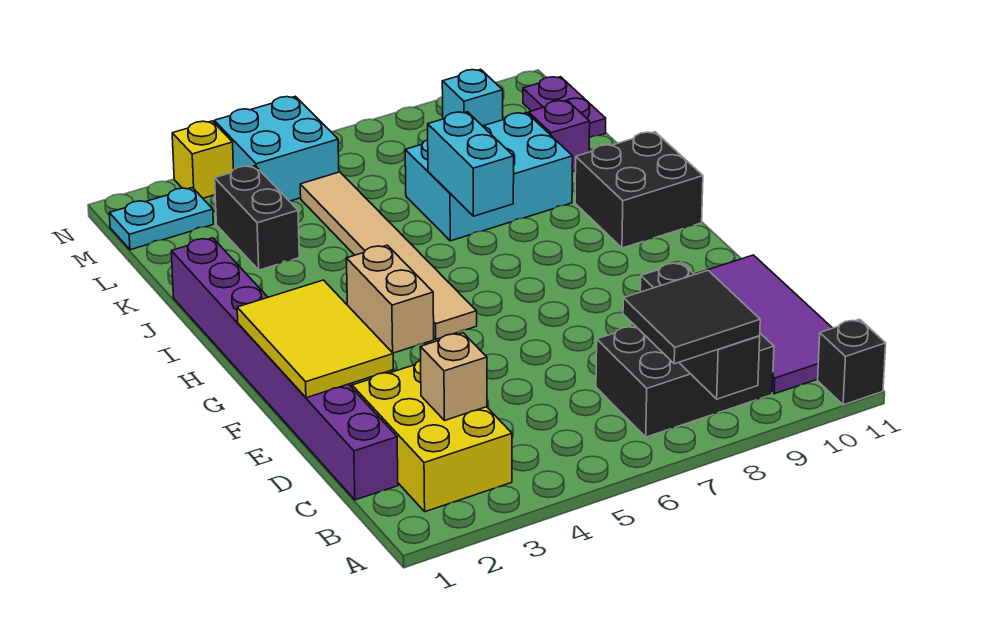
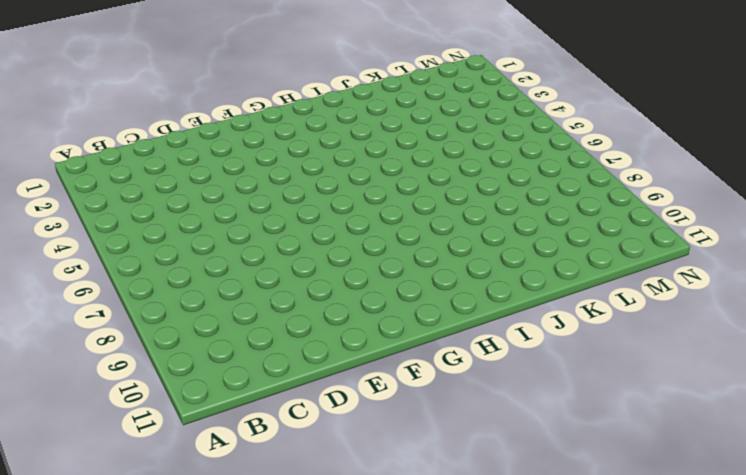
none -> black 1x1 brick [818,319,886,405]
none -> yellow 2x3 brick [352,360,512,512]
none -> black 2x3 brick [596,326,774,437]

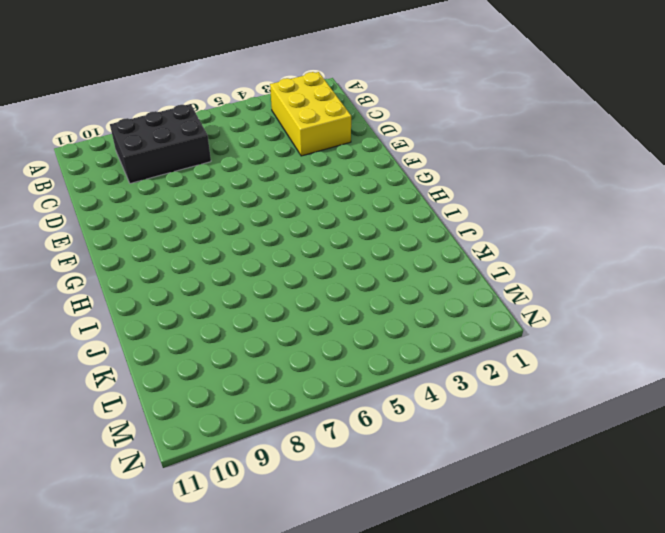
none -> black 1x1 brick [818,319,886,405]
none -> purple 2x4 tile [696,255,832,394]
none -> purple 1x8 brick [171,238,398,500]

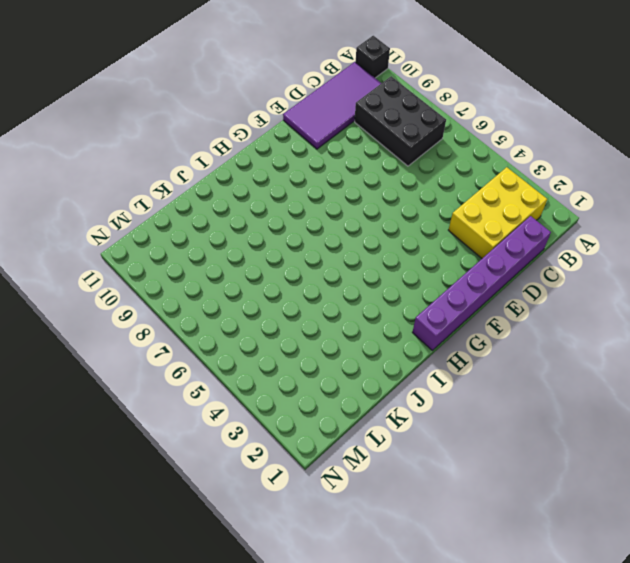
purple 1x6 brick [412,216,551,350] -> purple 1x8 brick [171,238,398,500]
none -> tan 1x2 brick [347,245,434,353]
none -> tan 1x6 tile [300,172,477,339]
none -> black 2x2 brick [575,132,703,248]

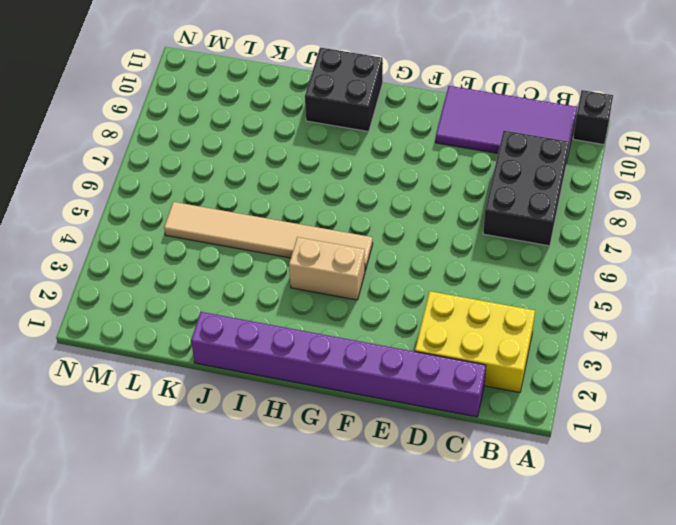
none -> cyan 2x3 brick [405,112,573,241]
none -> black 1x2 brick [215,166,299,270]
none -> purple 1x1 brick [529,100,590,172]

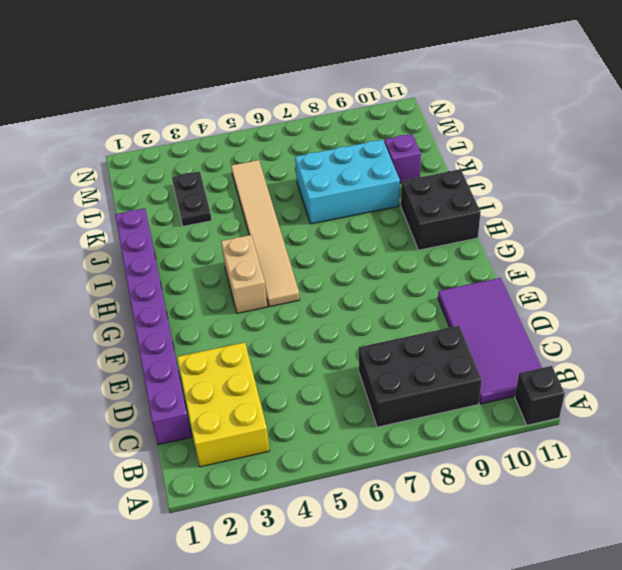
black 1x2 plate [172,171,212,226] -> black 1x2 brick [215,166,299,270]
none -> purple 1x2 plate [523,77,606,138]
none -> cyan 1x2 plate [109,188,213,250]
none -> cyan 2x2 brick [214,96,339,201]

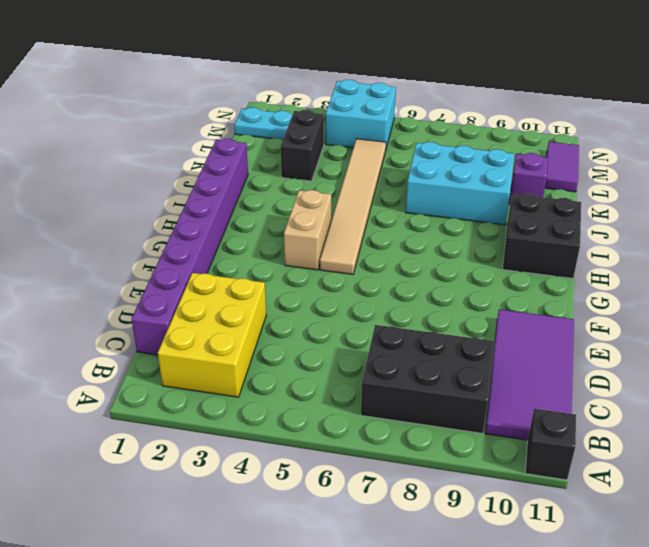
purple 1x2 tile [545,142,579,192] -> purple 1x2 plate [523,77,606,138]
none -> cyan 1x1 brick [442,69,503,126]
none -> yellow 1x1 brick [172,121,234,198]
none -> black 1x3 brick [640,262,760,399]

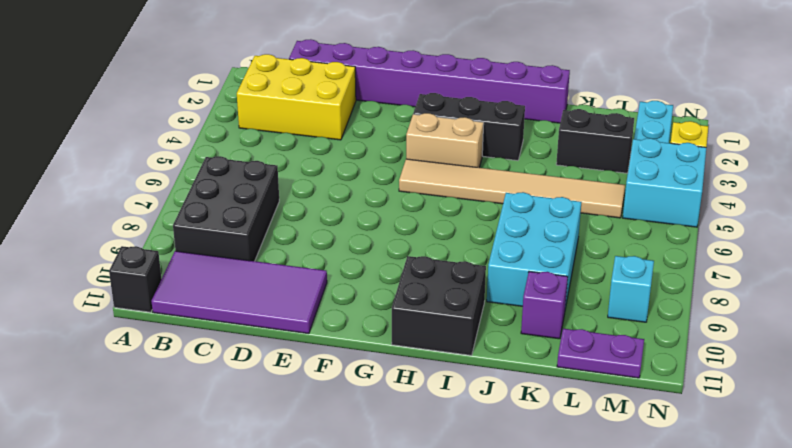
black 1x3 brick [413,93,525,161] -> black 1x3 brick moved to [640,262,760,399]
none -> tan 1x1 brick [420,333,487,421]
none -> yellow 2x3 tile [237,280,393,398]
none -> cyan 1x2 brick [428,112,514,216]

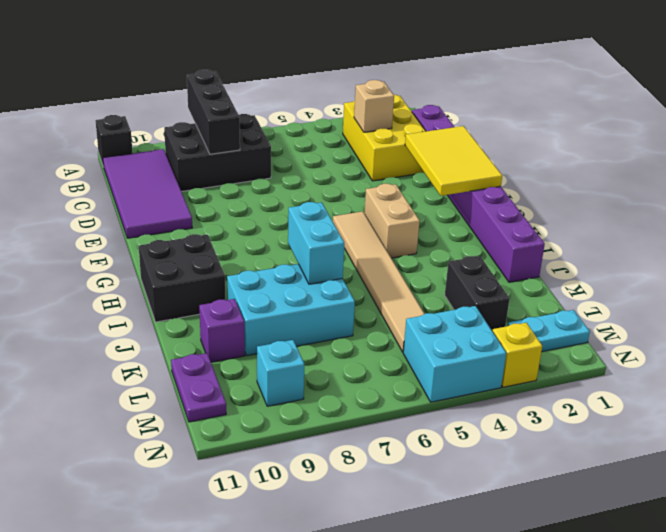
none -> black 2x2 tile [623,271,760,364]

